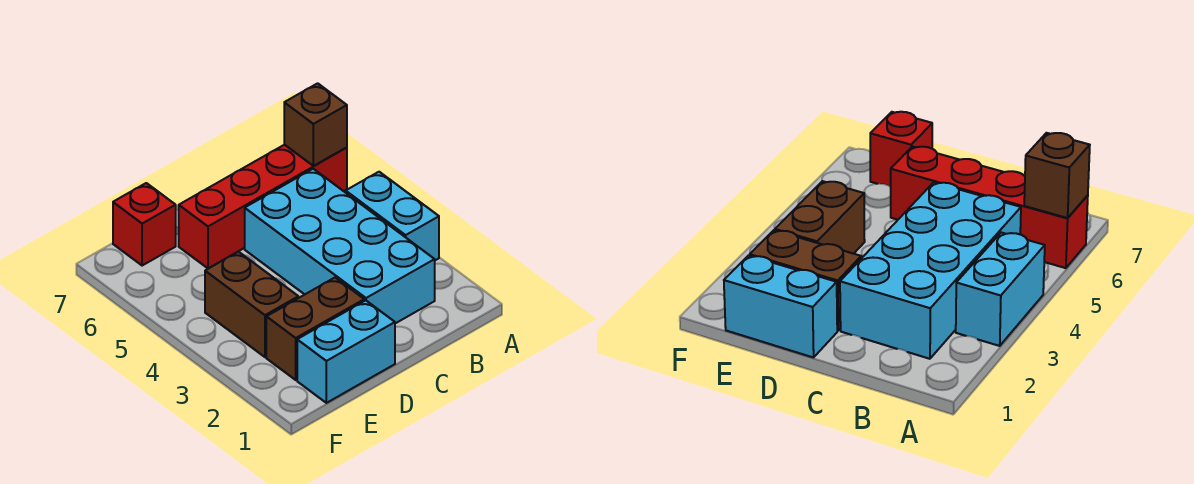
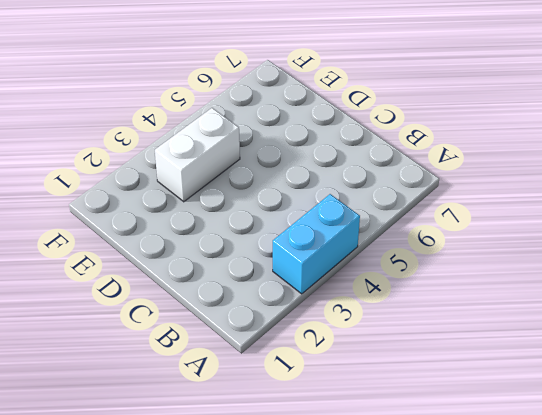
white 1x2 brick [155,108,240,202] -> brown 1x2 brick [205,252,298,357]
none -> red 1x4 brick [179,145,347,268]
none -> cyan 2x4 brick [245,169,435,323]

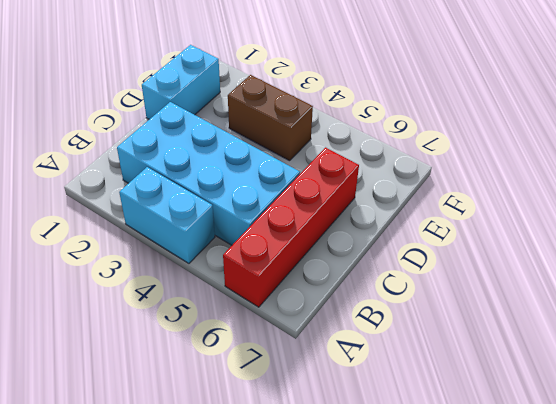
none -> brown 1x2 brick [266,278,364,380]
none -> red 1x1 brick [113,183,176,266]

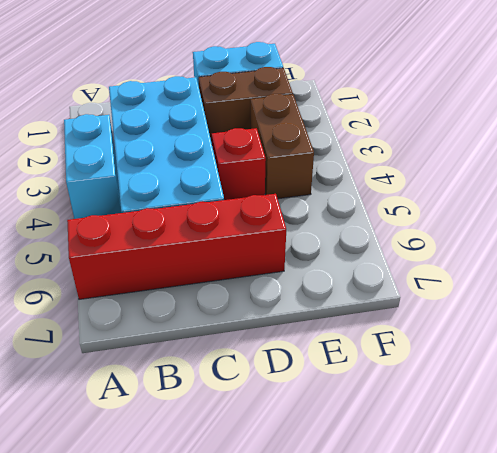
red 1x1 brick [212,128,266,200] -> red 1x1 brick moved to [113,183,176,266]
none -> brown 1x1 brick [284,83,347,166]

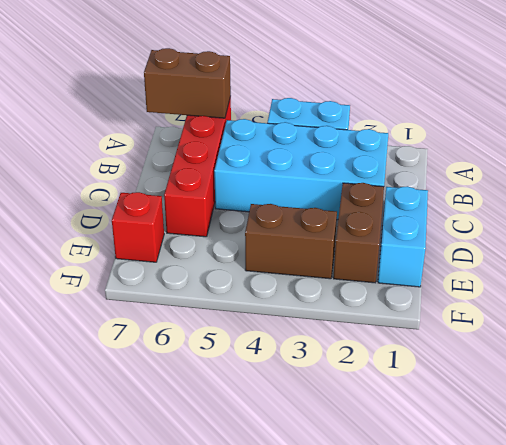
brown 1x2 brick [144,48,231,118] -> brown 1x1 brick [284,83,347,166]

